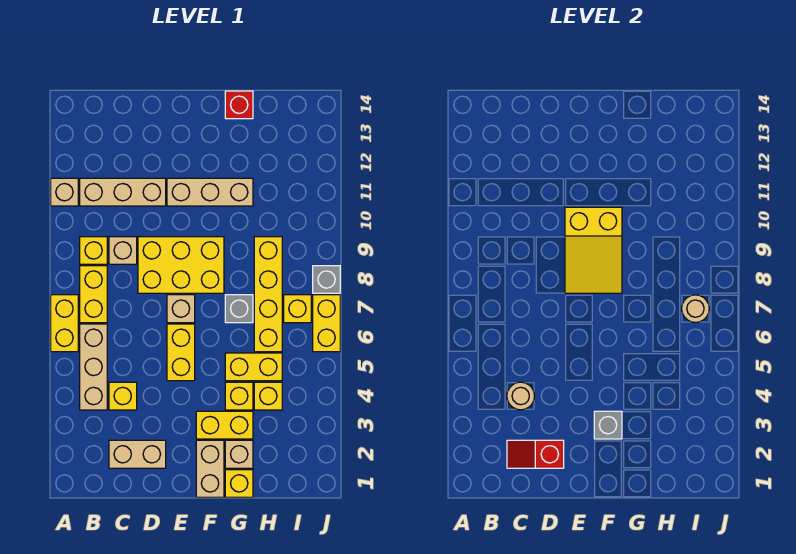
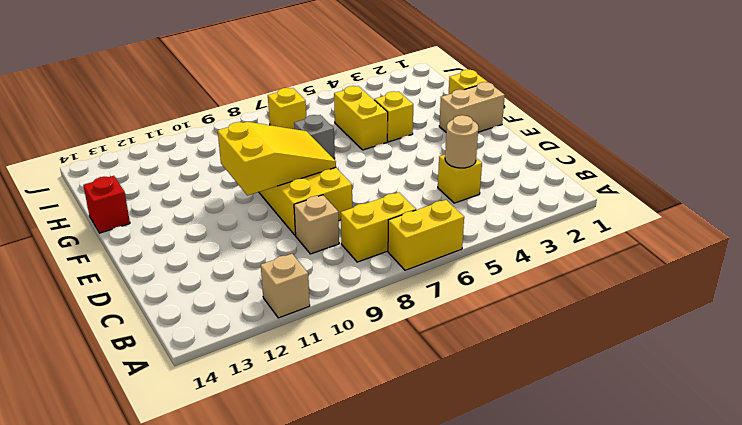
none -> tan 1x3 brick [80,324,107,410]
none -> yellow 1x1 brick [80,237,107,264]
none -> tan 1x3 brick [80,178,166,206]
none -> tan 1x2 brick [109,440,166,468]

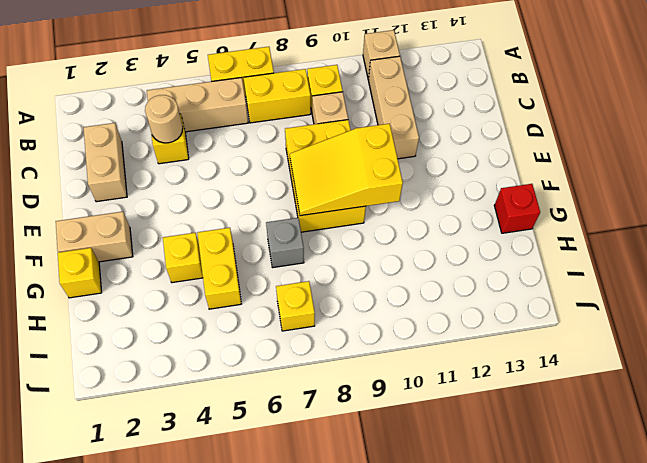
none -> yellow 1x2 brick [167,324,195,381]
none -> tan 1x1 brick [167,295,195,323]
none -> tan 1x3 brick [167,178,253,206]
none -> yellow 1x2 brick [196,411,253,439]

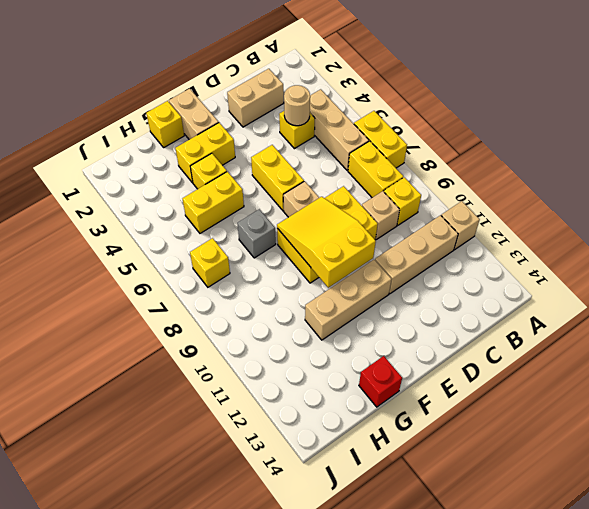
none -> tan 1x1 brick [225,440,253,468]
none -> yellow 1x1 brick [254,382,282,410]
none -> yellow 1x4 brick [254,237,282,352]
none -> yellow 1x2 brick [313,295,340,352]

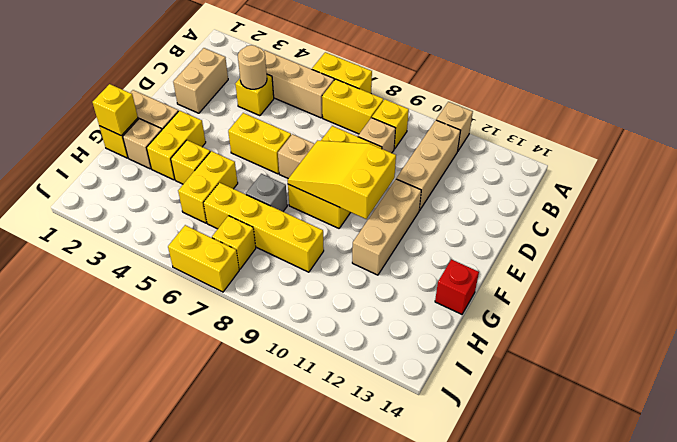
yellow 1x1 brick [93,84,138,136] -> yellow 1x1 brick moved to [254,382,282,410]
none -> grey 1x1 brick [313,266,340,293]
none -> red 1x2 slope [507,440,564,468]
none -> grey 1x1 brick [594,411,622,439]
none -> tan 1x1 round brick [682,295,709,323]

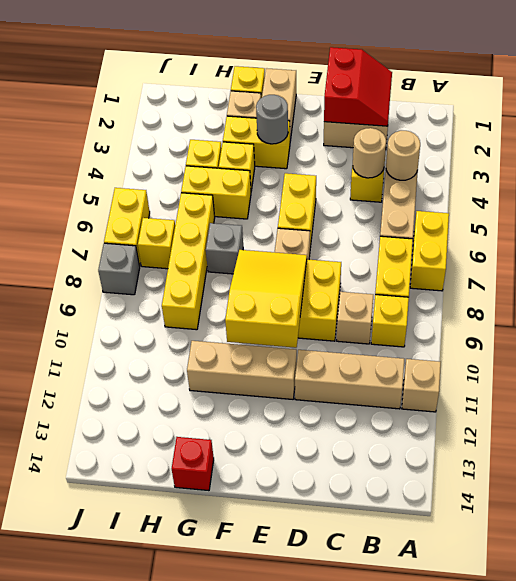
tan 1x1 round brick [386,131,420,180] -> tan 1x1 round brick moved to [682,295,709,323]
red 2x2 slope [324,47,392,126] -> red 1x2 slope [507,440,564,468]
grey 1x1 round brick [256,95,288,144] -> grey 1x1 brick [594,411,622,439]

